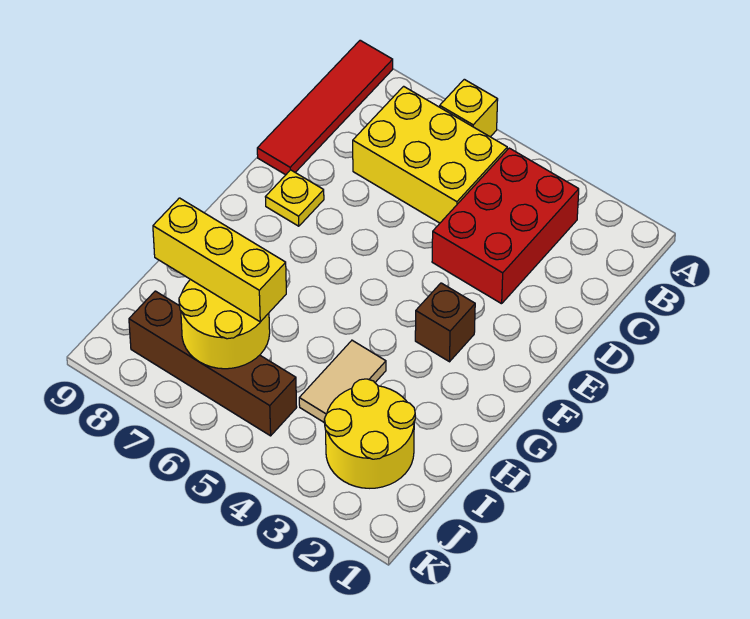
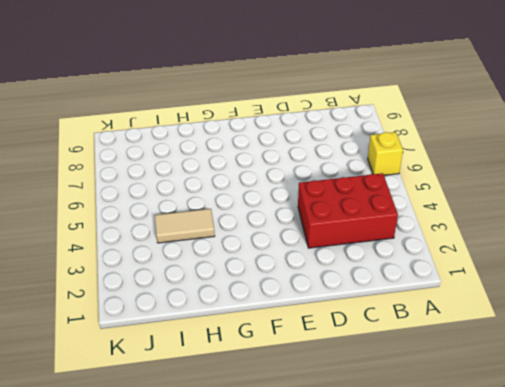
none -> red 1x4 tile [257,40,393,175]
none -> yellow 2x3 brick [353,86,507,223]

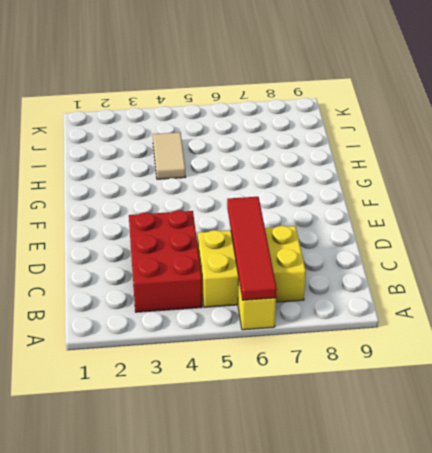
red 1x4 tile [227,197,277,300] -> red 1x4 tile moved to [257,40,393,175]
none -> yellow 1x1 plate [266,170,324,226]
none -> brown 1x1 brick [415,283,475,362]

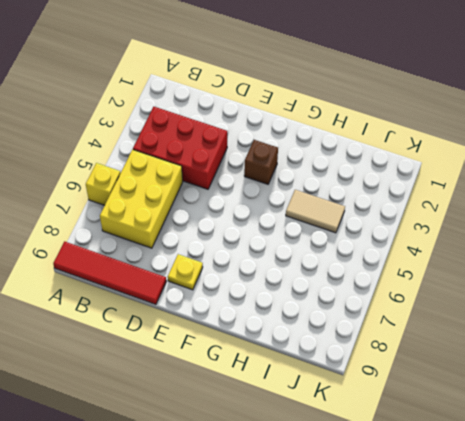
none -> yellow 2x2 round brick [324,379,415,488]
none -> brown 1x4 brick [129,291,297,436]

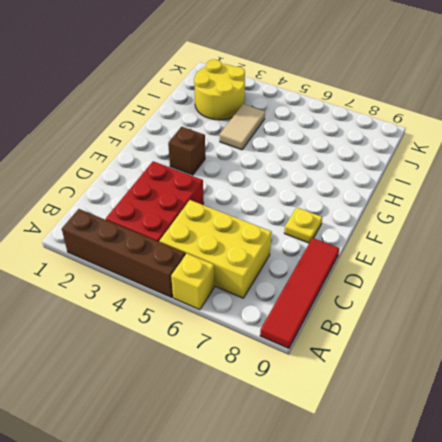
brown 1x4 brick [62,209,185,297] -> brown 1x4 brick moved to [129,291,297,436]
none -> yellow 2x2 round brick [179,279,270,369]
none -> yellow 1x3 brick [153,198,286,322]

